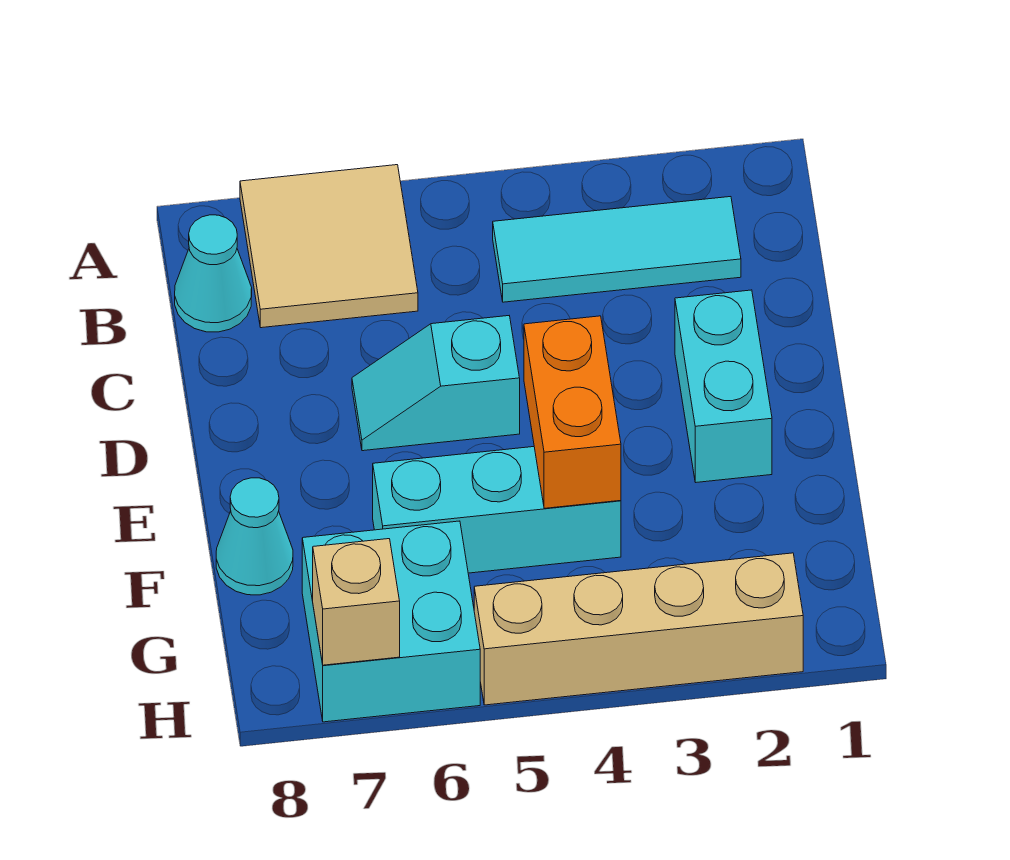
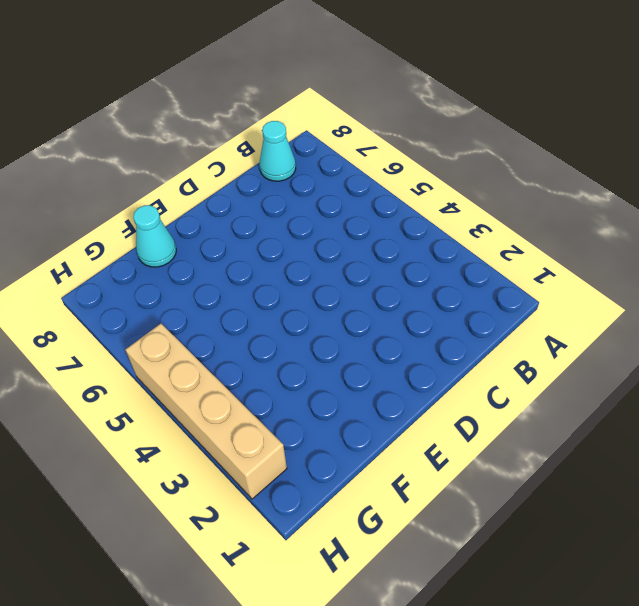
none -> tan 2x2 tile [240,165,418,328]
none -> cyan 1x3 tile [493,197,741,302]

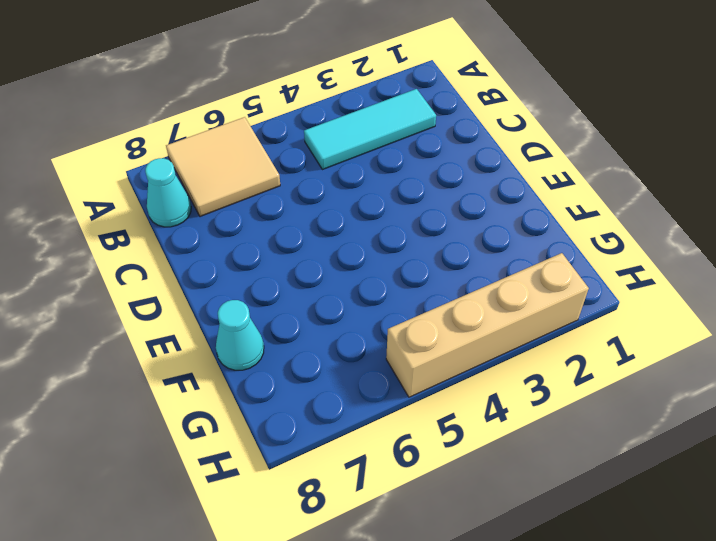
none -> cyan 1x2 brick [675,290,772,482]
none -> cyan 1x2 slope [352,316,520,451]

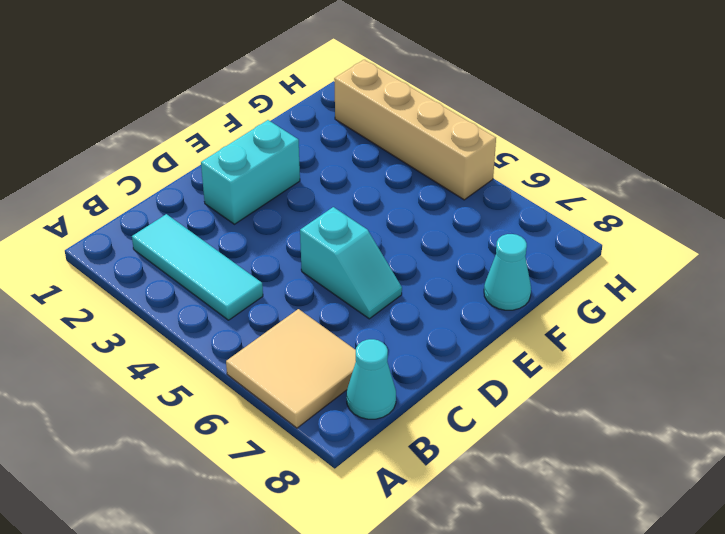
none -> cyan 1x3 brick [373,447,621,573]
none -> cyan 2x2 brick [302,521,480,722]

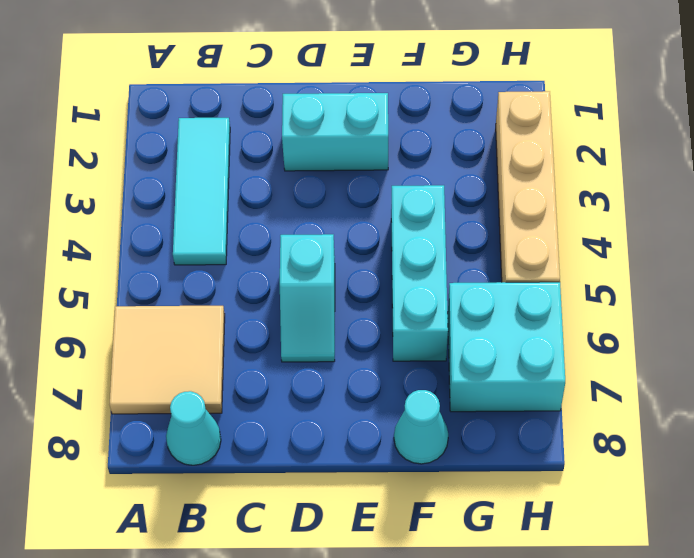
none -> orange 1x2 brick [524,316,621,508]
none -> tan 1x1 brick [313,539,400,665]

